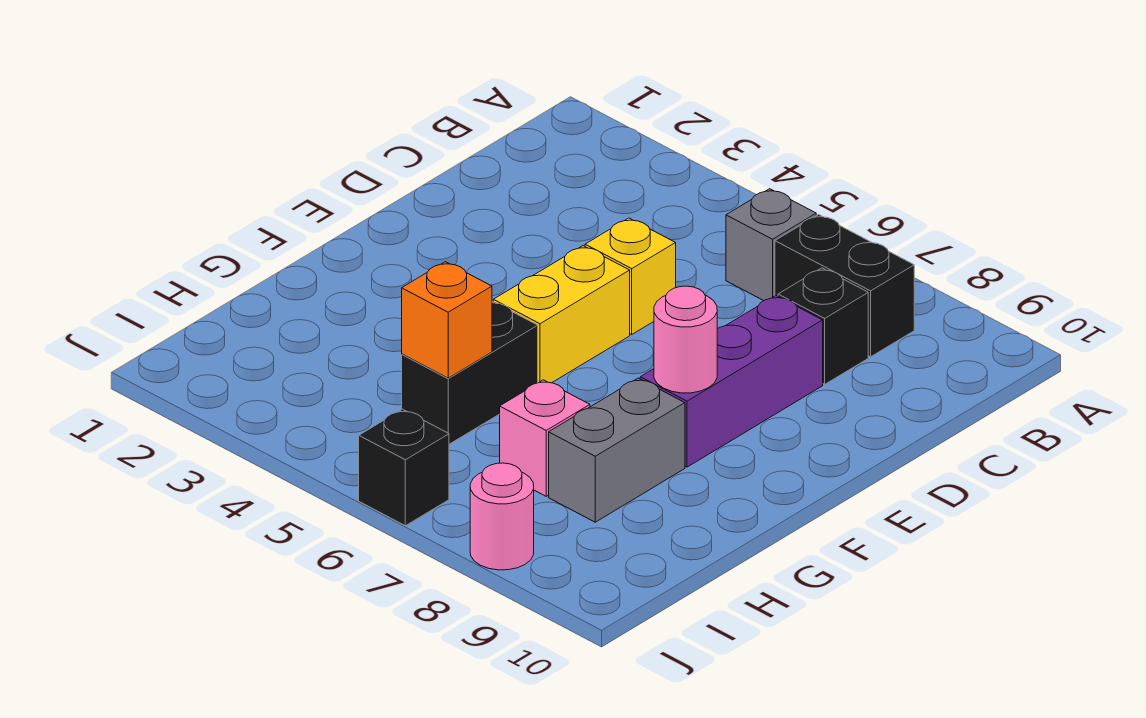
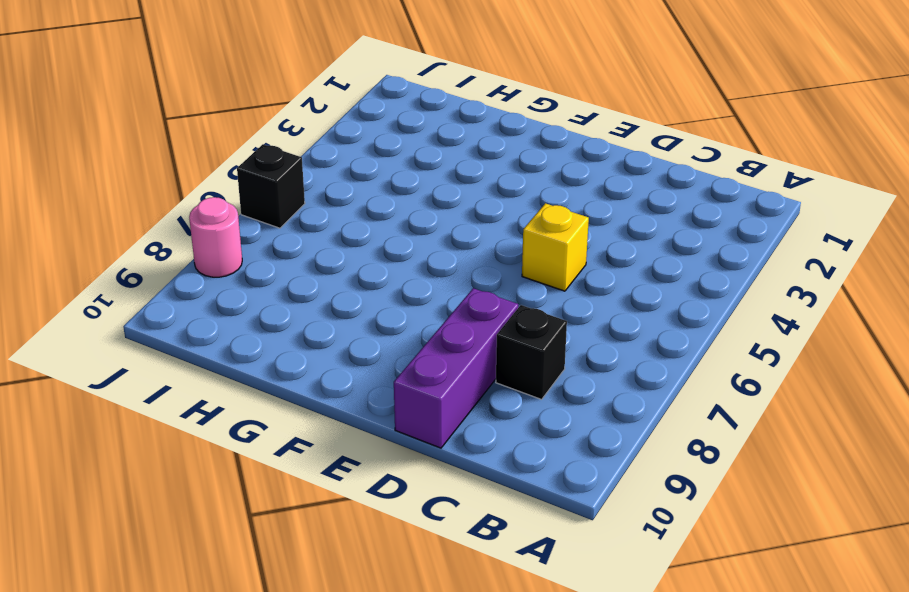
purple 1x3 brick [394,288,518,448] -> purple 1x3 brick turned to [640,296,823,467]
none -> grey 1x1 brick [726,189,816,301]
none -> black 1x2 brick [775,215,914,357]
none -> yellow 1x2 brick [493,246,630,383]

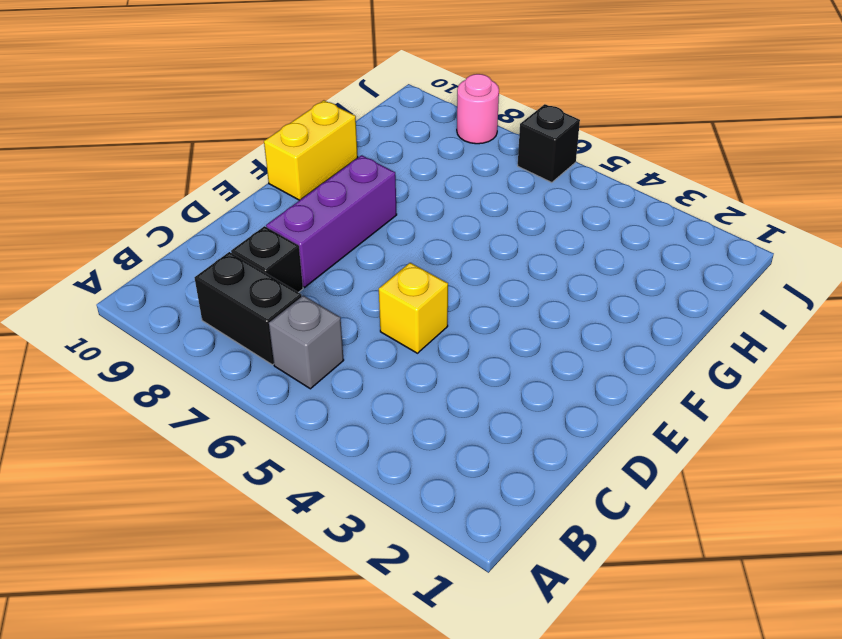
yellow 1x2 brick [264,100,358,200] -> yellow 1x2 brick moved to [493,246,630,383]
none -> black 1x2 brick [402,301,538,444]
none -> grey 1x2 brick [549,378,685,522]
none -> pink 1x1 brick [500,380,590,496]

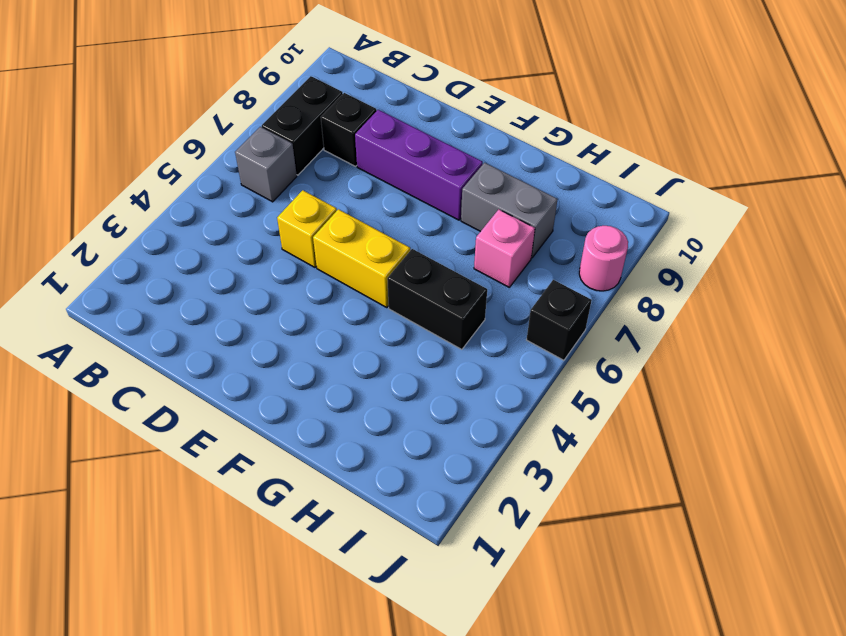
none -> pink 1x1 round brick [654,286,717,393]
none -> orange 1x1 brick [402,262,492,378]

